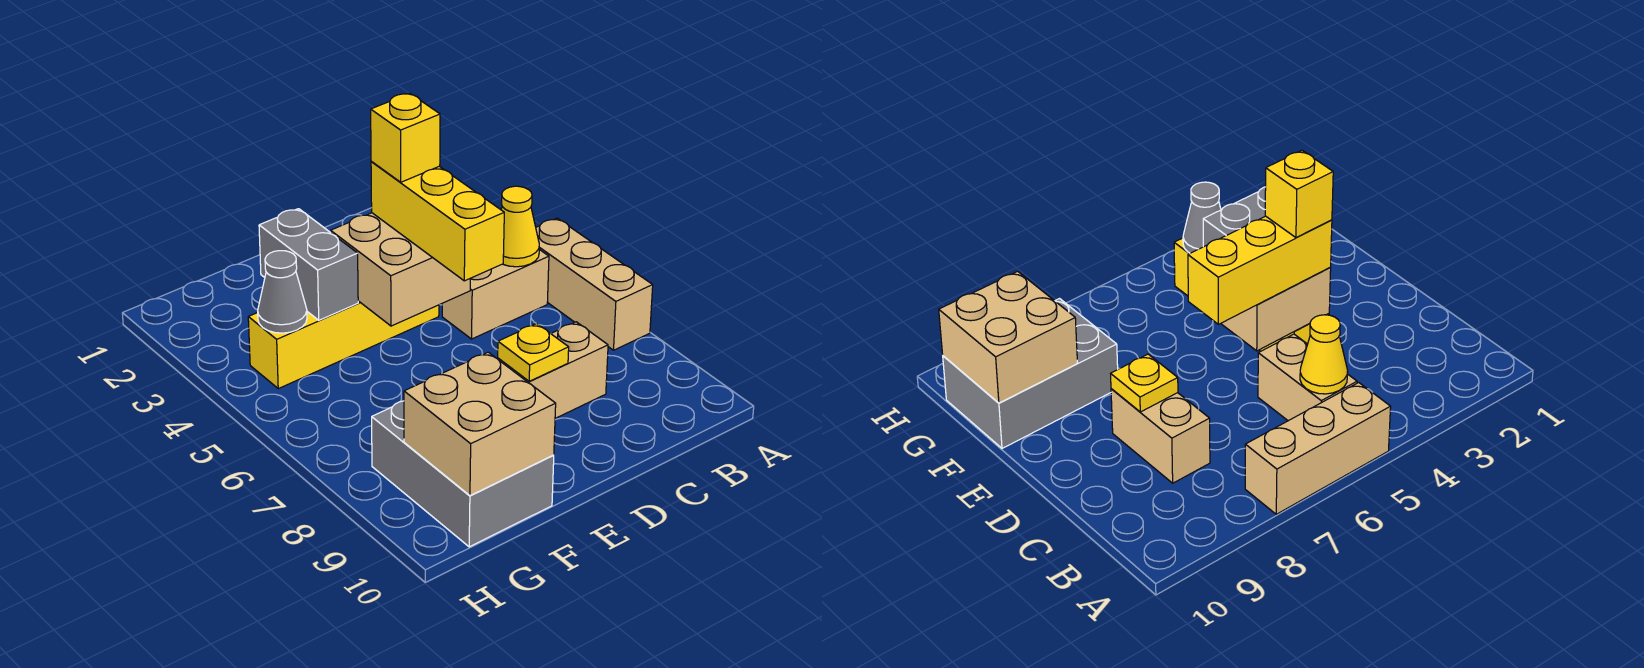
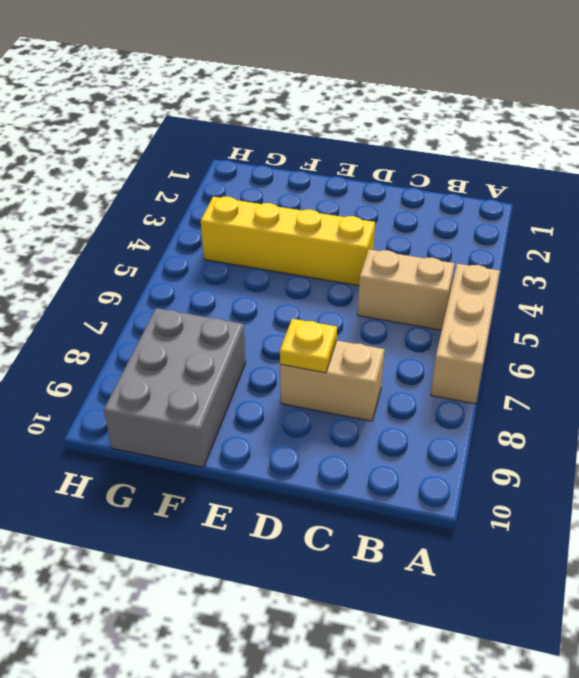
none -> yellow 1x1 cone [501,186,539,267]
none -> tan 2x2 brick [331,213,471,326]
none -> grey 1x2 brick [259,209,358,320]

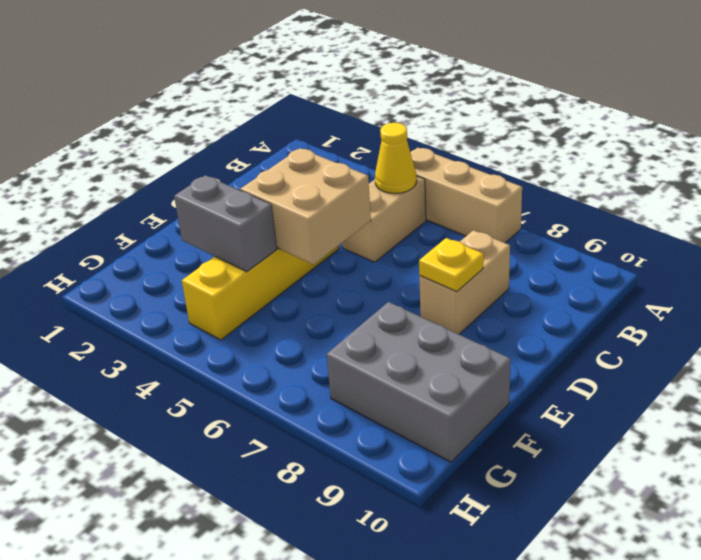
none -> tan 2x2 brick [404,352,556,496]
none -> grey 1x1 cone [258,251,307,333]
none -> yellow 1x3 brick [371,161,504,281]

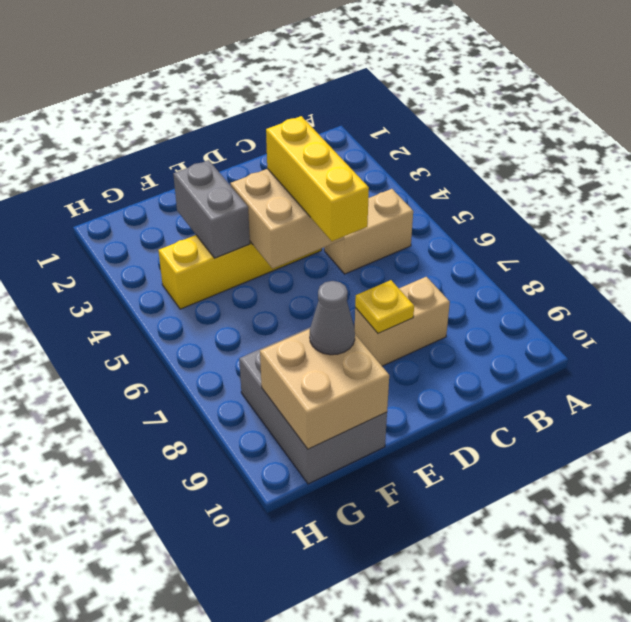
grey 1x1 cone [310,281,355,355] -> grey 1x1 cone moved to [258,251,307,333]
none -> tan 1x3 brick [536,218,653,350]
none -> yellow 1x1 cone [501,186,539,267]
none -> yellow 1x1 brick [371,94,440,182]

